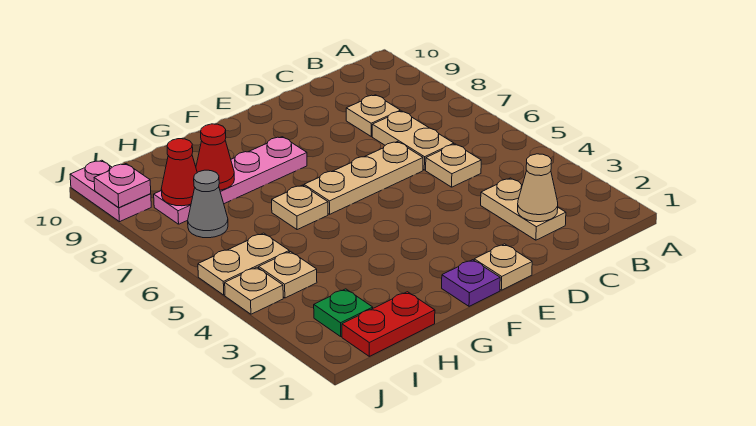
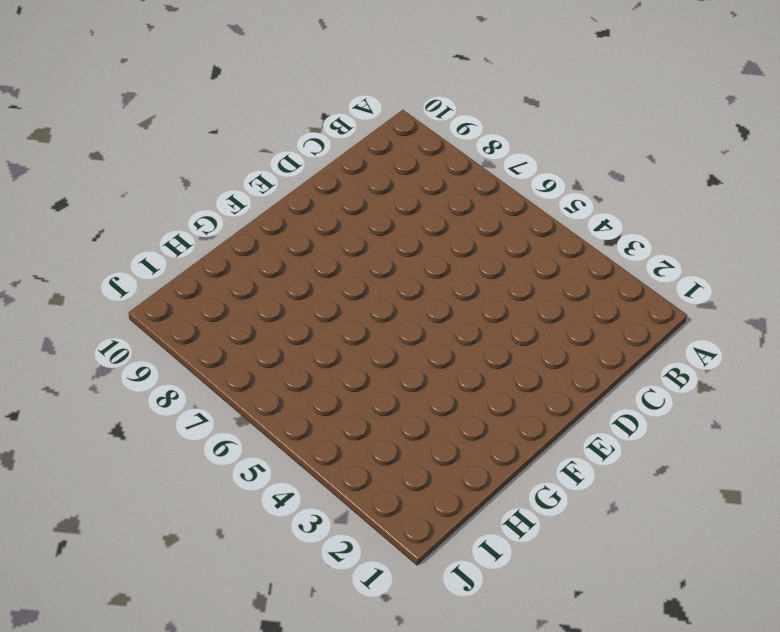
none -> tan 1x2 plate [481,178,566,240]
none -> tan 1x1 plate [426,144,481,187]
none -> tan 1x2 plate [372,111,454,170]

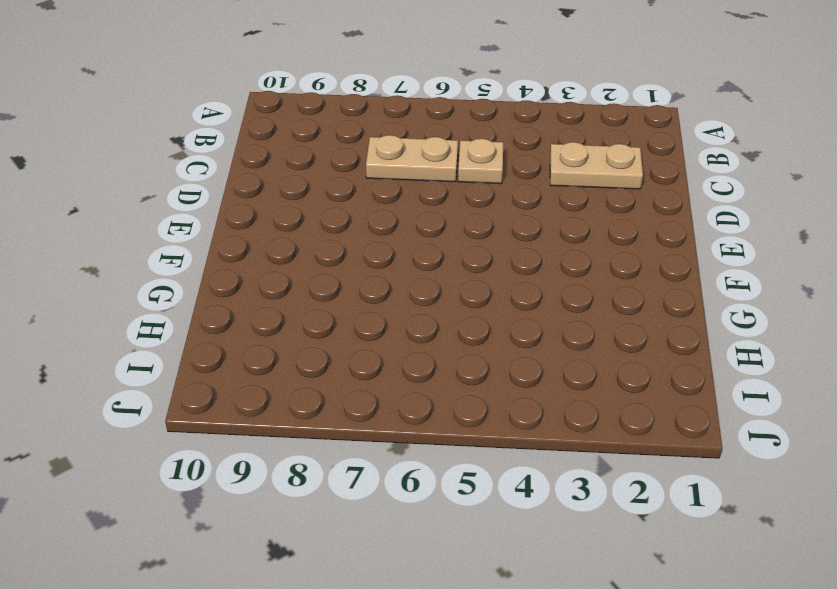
none -> tan 1x1 plate [346,95,400,136]
none -> tan 1x3 plate [304,142,423,214]
none -> tan 1x1 plate [474,244,532,290]

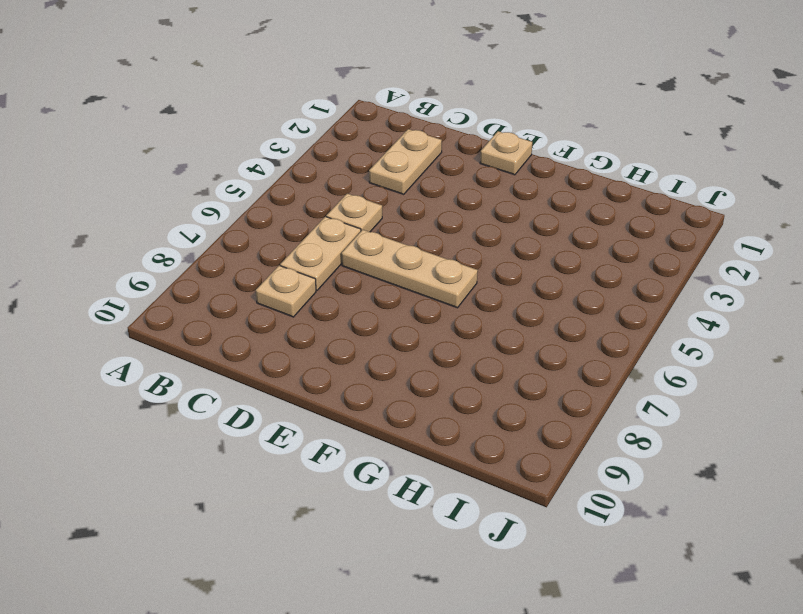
none -> purple 1x1 plate [442,260,500,306]
none -> pink 1x4 plate [154,137,307,224]
none -> tan 1x1 plate [272,185,328,230]

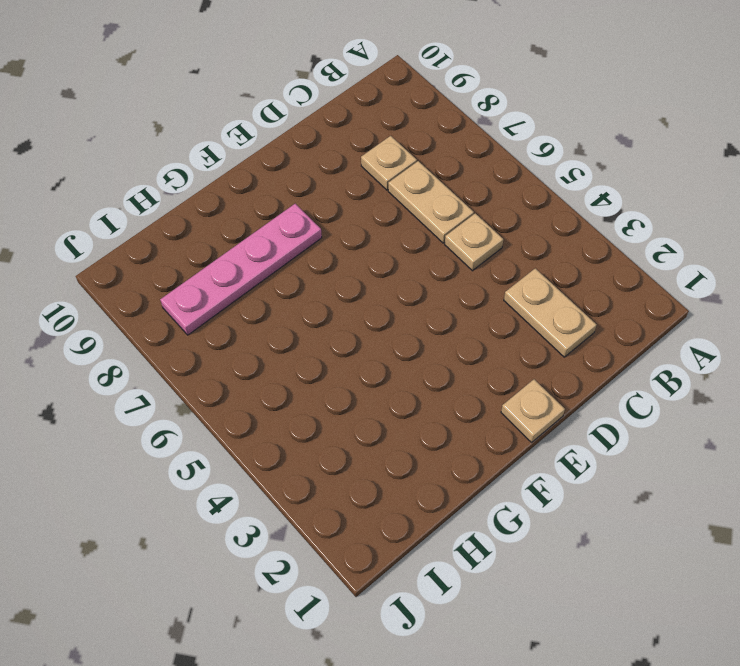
none -> tan 1x3 plate [304,142,423,214]
none -> purple 1x1 plate [442,260,500,306]
none -> tan 1x1 plate [272,185,328,230]

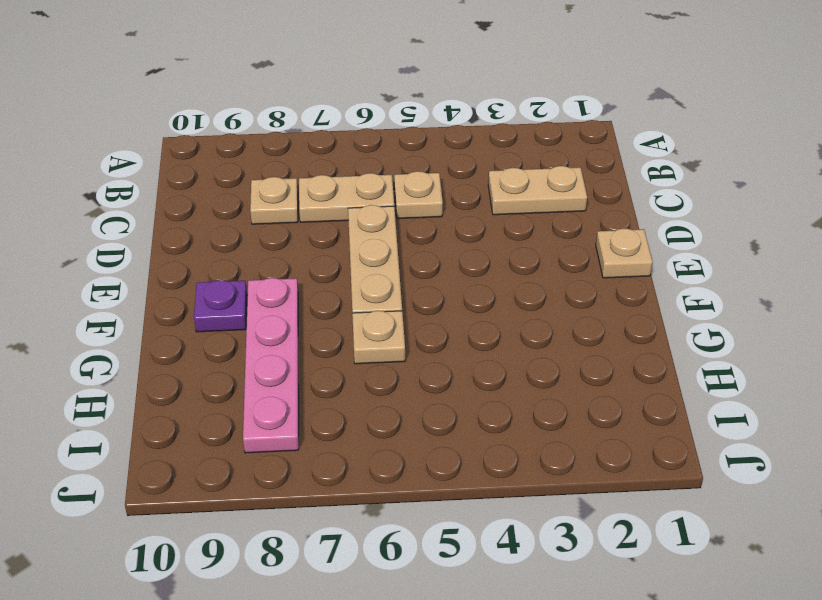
purple 1x1 plate [194,280,247,332] -> purple 1x1 plate moved to [442,260,500,306]
none -> red 1x2 plate [342,292,435,356]
none -> green 1x1 plate [314,289,373,336]
none -> tan 1x1 plate [259,252,317,298]

